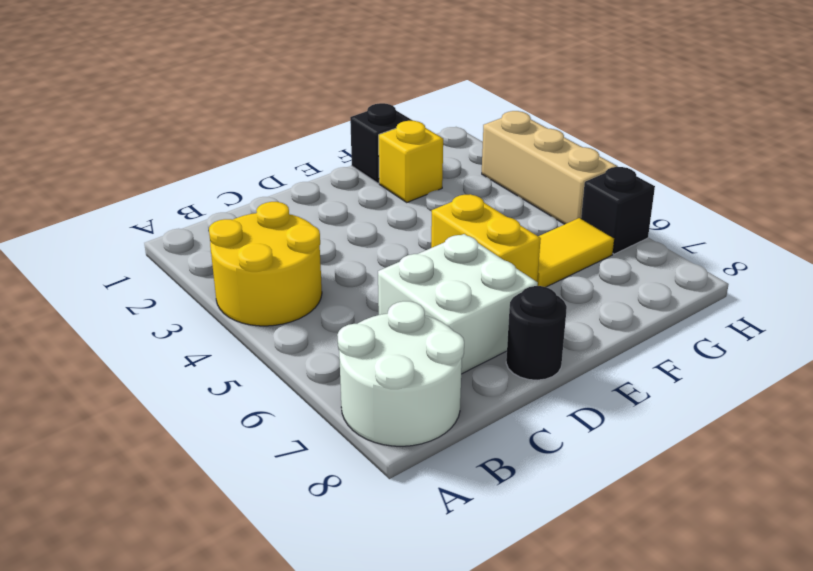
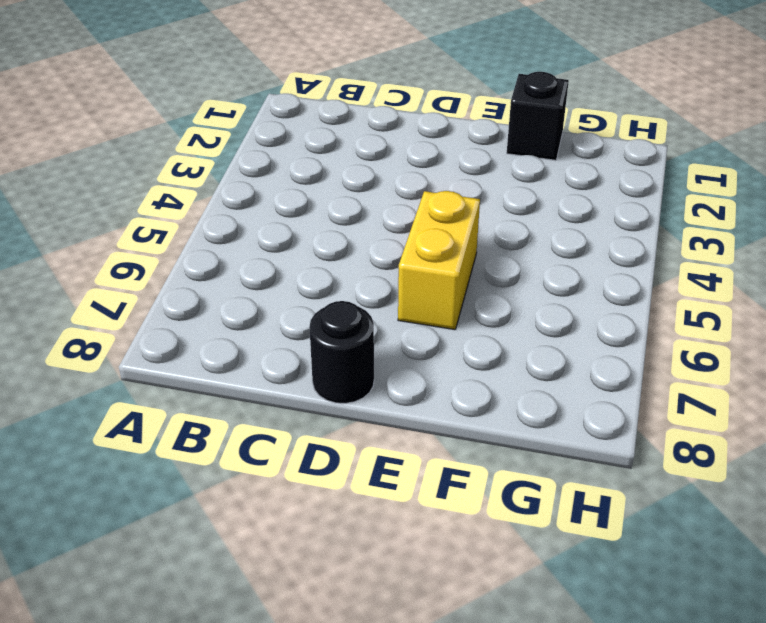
none -> yellow 2x2 round brick [209,202,322,326]
none -> white 2x2 round brick [337,301,464,446]

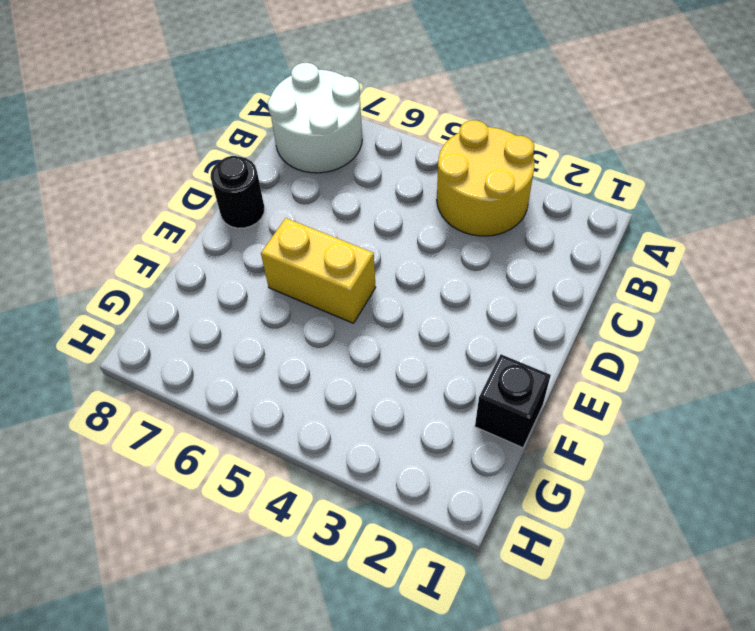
none -> white 2x2 brick [378,234,538,374]
none -> yellow 1x1 brick [379,121,443,202]

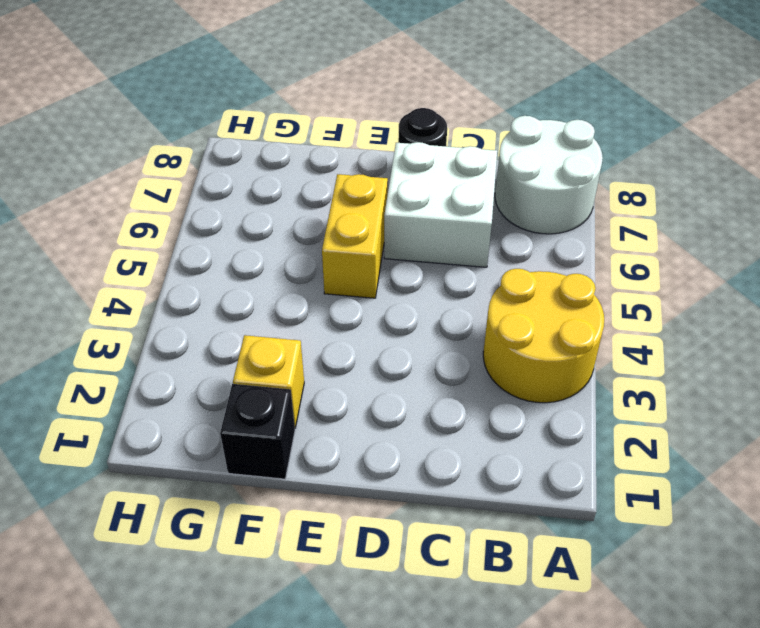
none -> yellow 1x2 tile [537,218,614,287]
none -> tan 1x3 brick [482,111,617,224]

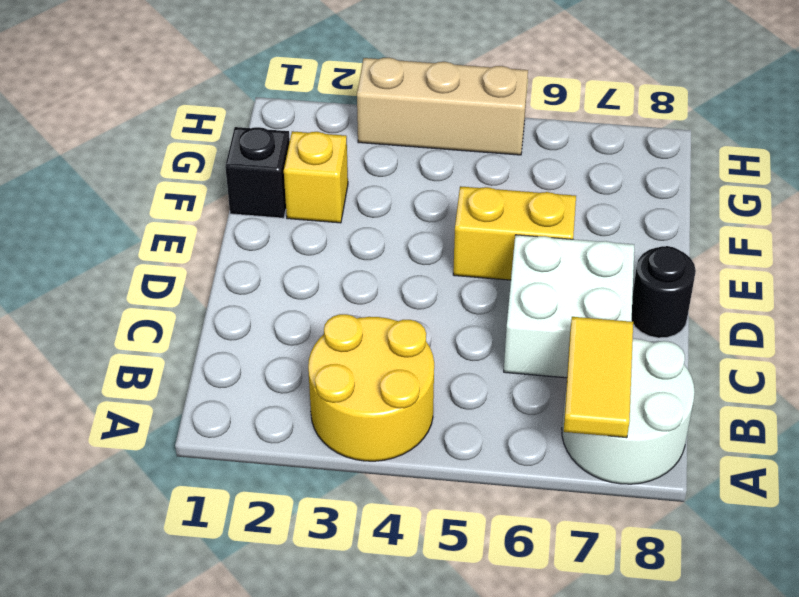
yellow 1x2 tile [564,317,633,438] -> yellow 1x2 tile moved to [537,218,614,287]
none -> black 1x1 brick [581,167,655,254]

